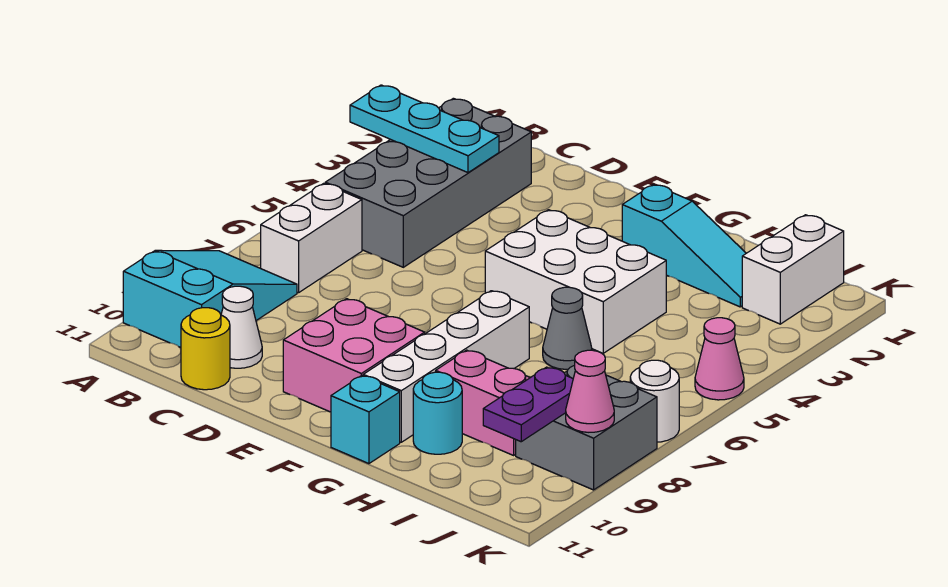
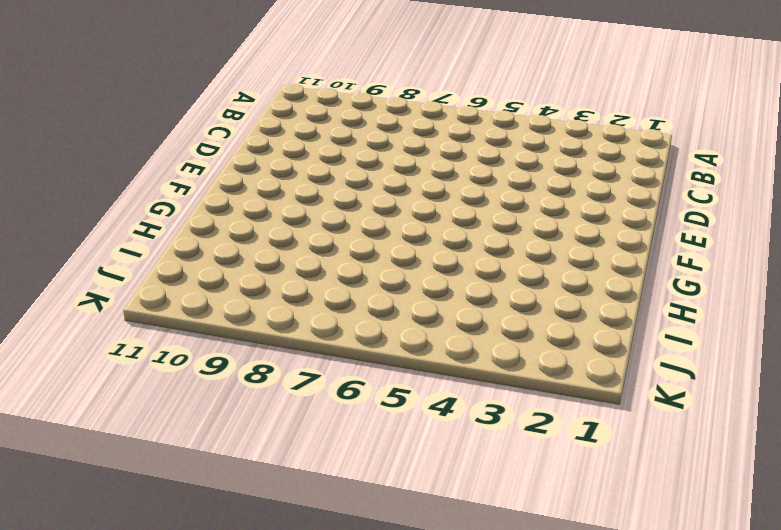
none -> cyan 2x3 slope [123,250,297,348]
none -> grey 2x4 brick [325,98,531,267]
none -> white 1x2 brick [261,183,362,293]

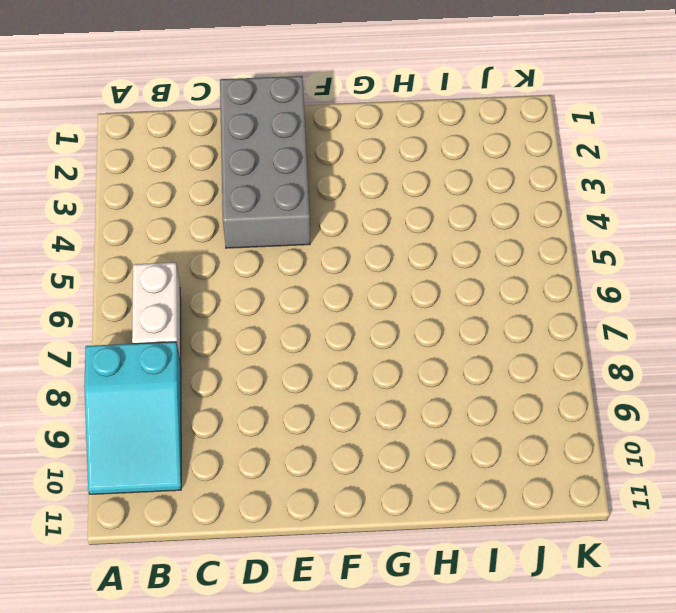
cyan 2x3 slope [84,342,181,494] -> cyan 2x3 slope turned to [123,250,297,348]
grey 2x4 brick [220,76,310,248] -> grey 2x4 brick moved to [325,98,531,267]
none -> white 1x1 cone [221,286,262,368]
none -> yellow 1x1 round brick [181,308,230,390]
none -> pink 2x2 brick [283,299,425,412]

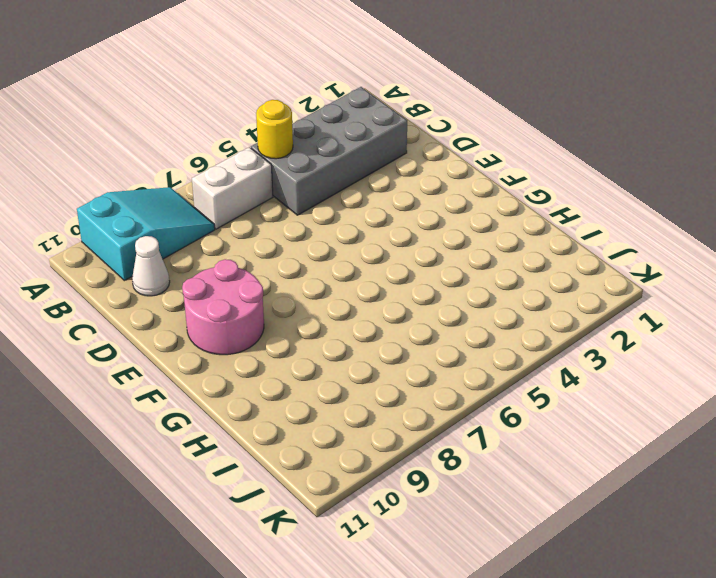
yellow 1x1 round brick [256,100,293,159] -> yellow 1x1 round brick moved to [181,308,230,390]
pink 2x2 round brick [182,259,264,355] -> pink 2x2 brick [283,299,425,412]
none -> white 2x3 brick [485,210,666,353]
none -> cyan 1x3 slope [622,184,746,307]
none -> white 1x4 brick [363,291,529,442]

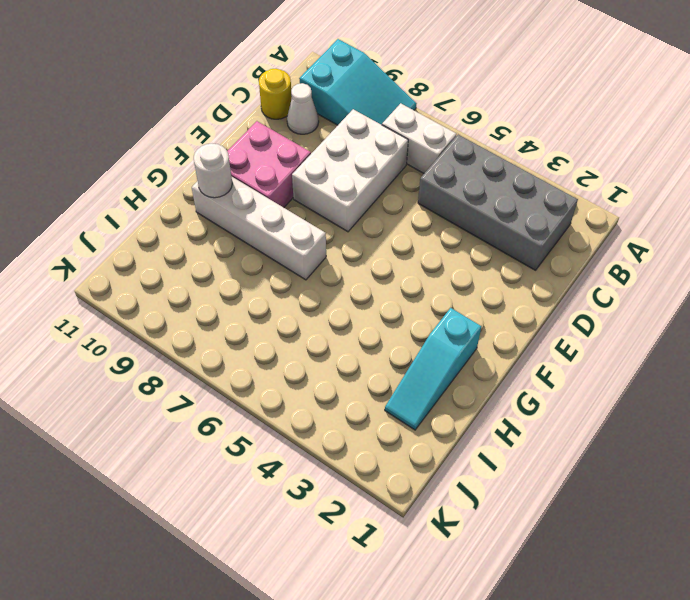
white 2x3 brick [292,109,408,232] -> white 2x3 brick moved to [485,210,666,353]
white 1x1 round brick [194,144,232,198] -> white 1x1 round brick moved to [630,360,679,442]
none -> cyan 1x1 brick [331,375,400,464]
none -> grey 1x1 cone [543,287,592,369]
none -> pink 1x2 brick [436,350,530,455]

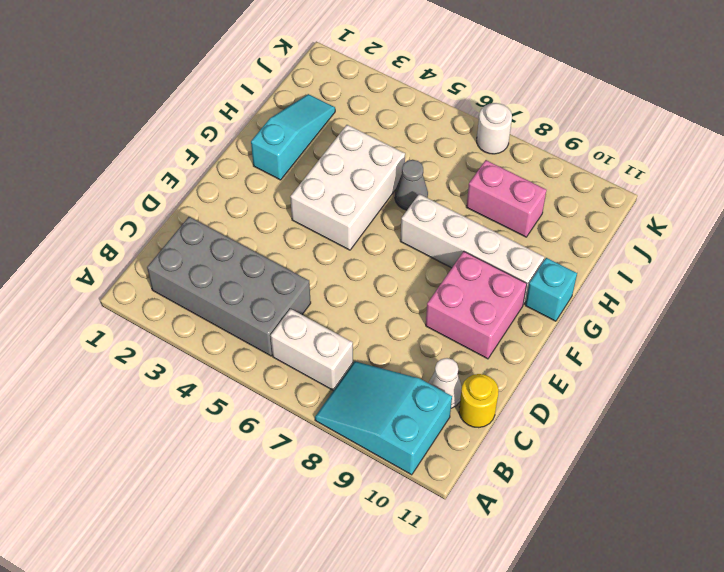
pink 1x2 brick [466,160,547,237] -> pink 1x2 brick turned to [436,350,530,455]
none -> cyan 1x1 round brick [413,372,462,454]
none -> white 1x2 brick [742,215,844,324]
none -> grey 2x2 brick [516,365,657,490]

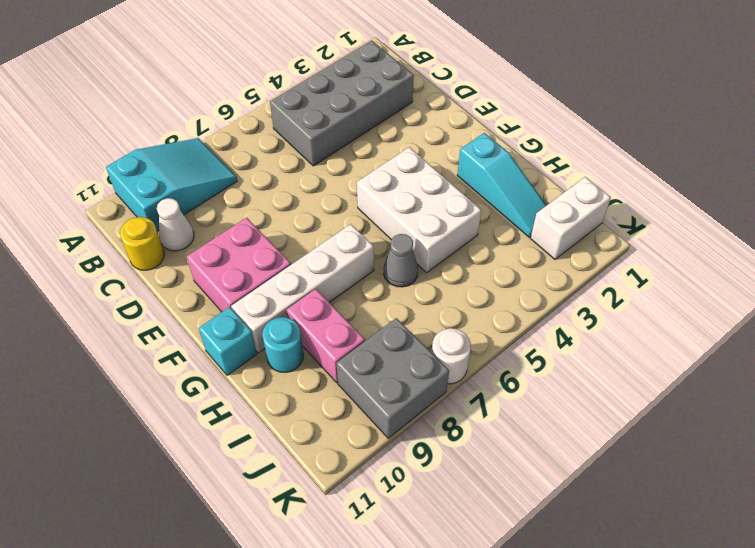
none -> white 1x2 brick [261,183,362,293]
none -> pink 1x1 cone [695,318,744,400]
none -> cyan 1x3 plate [350,85,499,173]

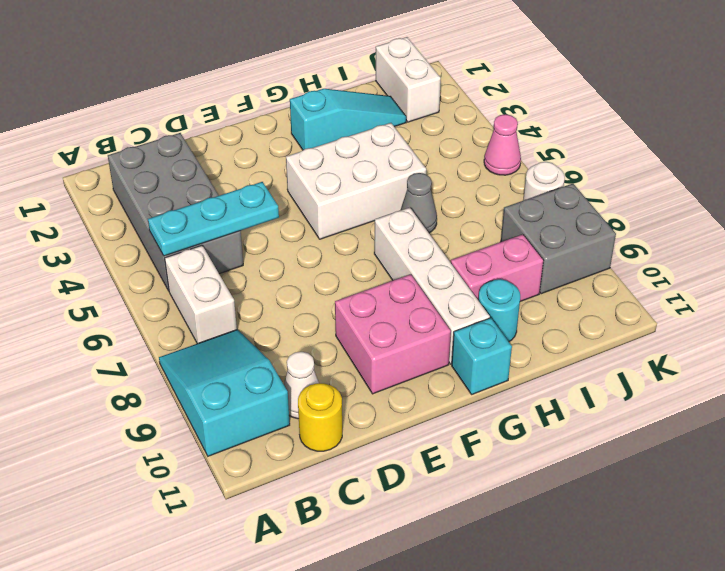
cyan 1x3 plate [148,182,279,256] -> cyan 1x3 plate moved to [350,85,499,173]
none -> purple 1x2 plate [483,367,573,442]
none -> pink 1x1 cone [566,350,614,432]

